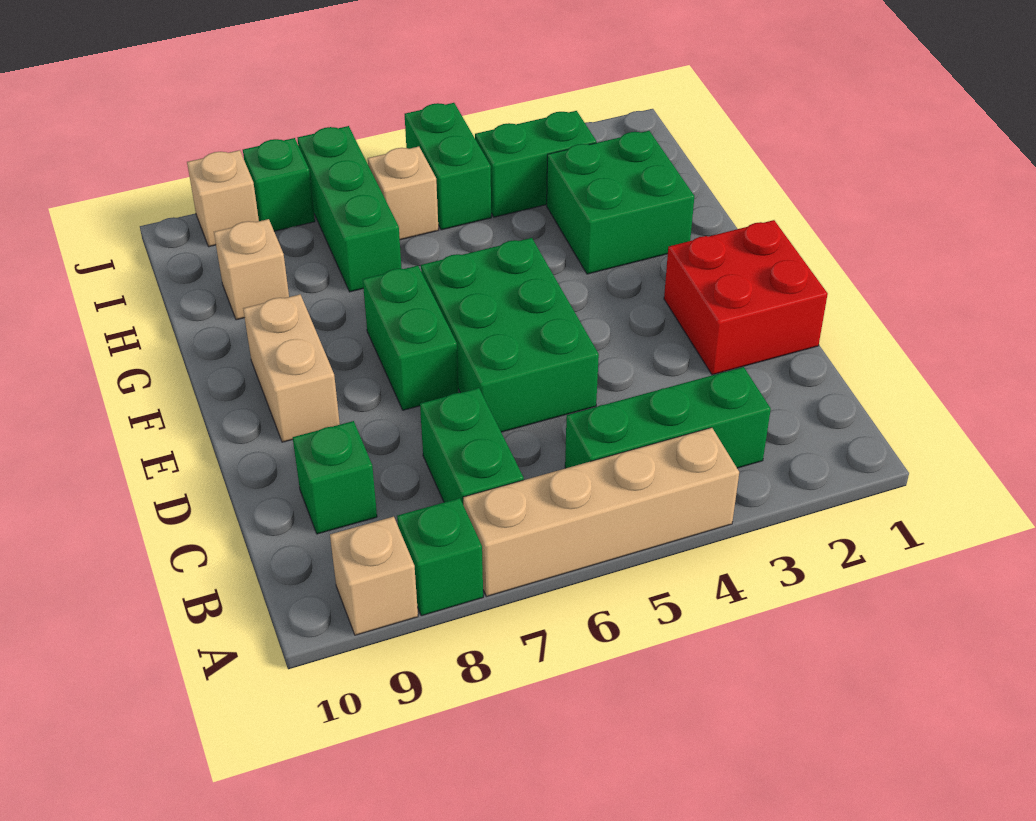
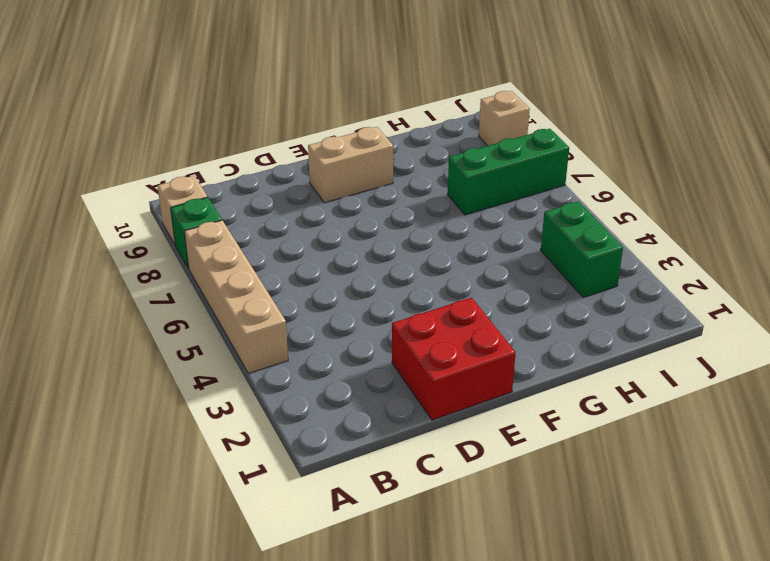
none -> green 1x3 brick [565,367,771,468]
none -> green 1x2 brick [420,388,524,503]
none -> green 1x1 brick [293,421,377,534]

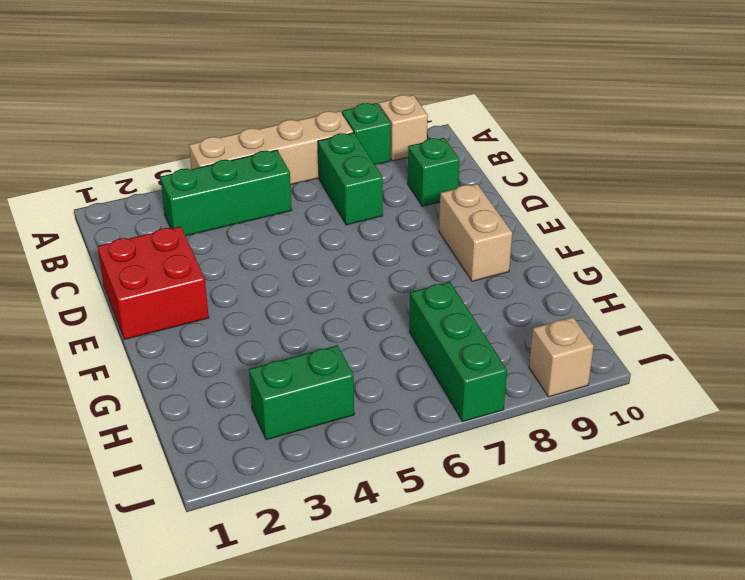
none -> green 2x3 brick [421,238,599,432]
none -> green 1x2 brick [363,266,459,410]
none -> green 2x2 brick [547,131,694,274]

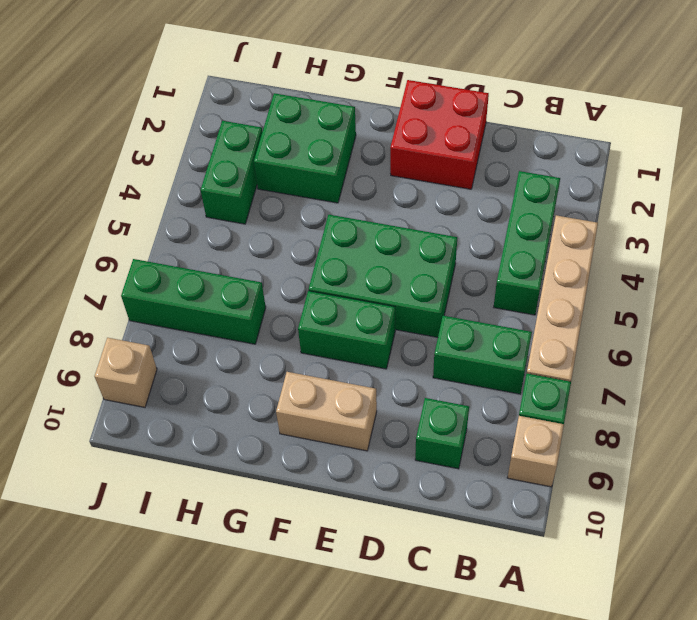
none -> tan 1x1 brick [214,219,289,320]
none -> green 1x2 brick [405,103,491,230]
none -> tan 1x1 brick [368,147,438,240]

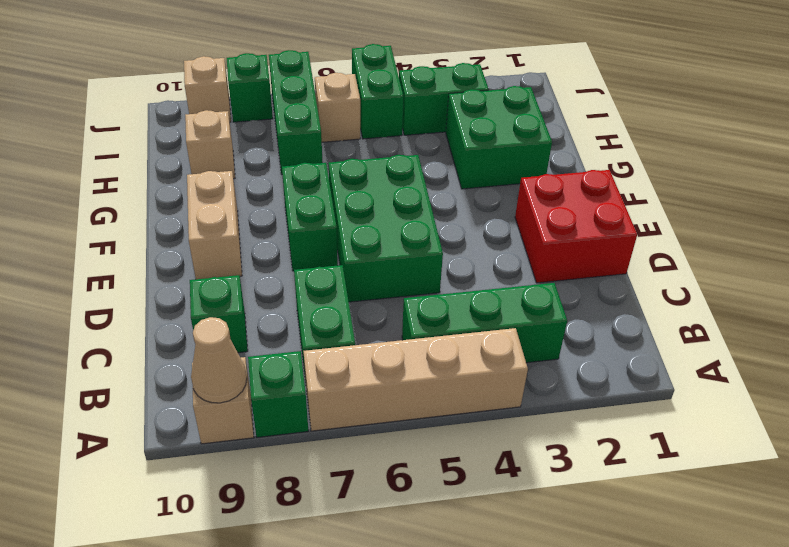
tan 1x1 cone [191,317,247,403] -> none

